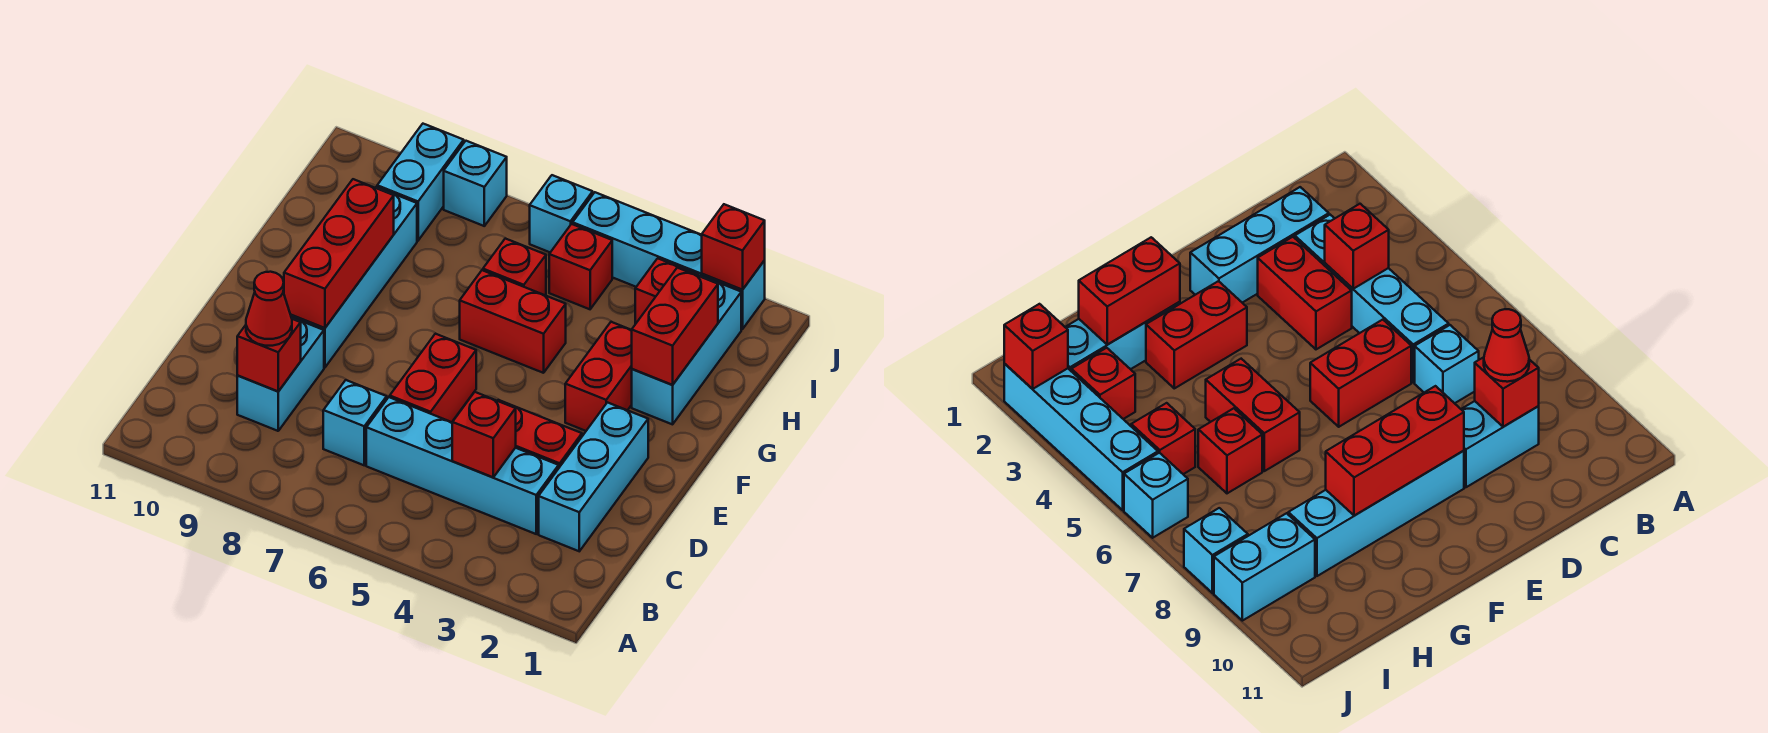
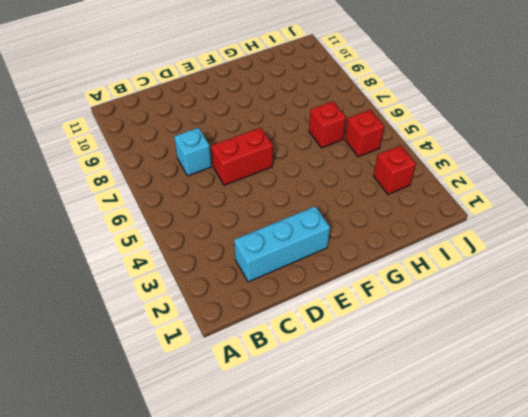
none -> cyan 1x4 brick [366,397,559,534]
none -> cyan 1x2 brick [237,317,324,431]
none -> red 1x2 brick [497,400,582,467]

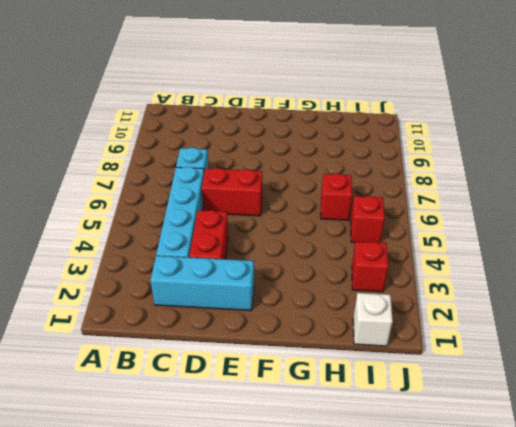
white 1x1 brick [353,293,393,346] -> none
none -> cyan 1x2 brick [237,317,324,431]
none -> cyan 1x4 brick [291,187,417,368]
none -> red 1x2 brick [565,322,632,431]

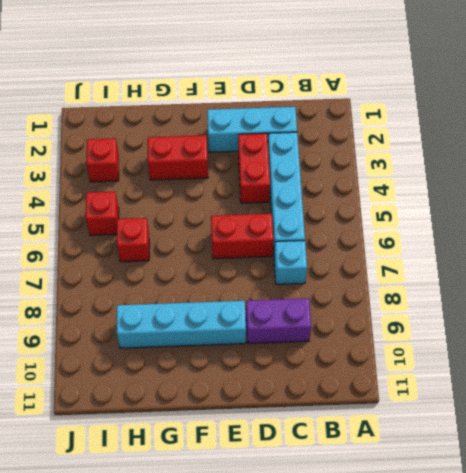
purple 1x2 brick [246,298,311,344] -> cyan 1x2 brick [237,317,324,431]
none -> cyan 1x3 brick [632,276,741,424]
none -> red 1x2 brick [460,270,566,373]
none -> cyan 1x2 brick [377,124,464,241]

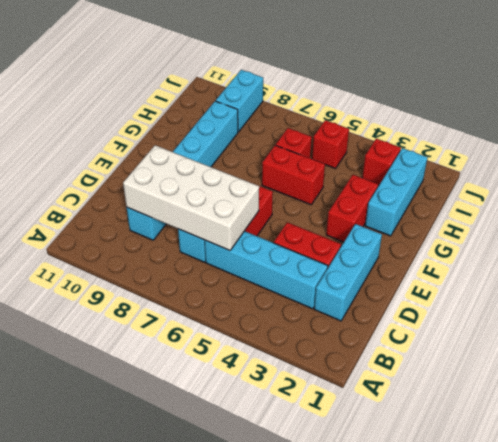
white 2x4 brick [123,145,259,251] -> red 1x1 brick [237,319,301,391]
none -> cyan 1x4 brick [573,192,765,329]
none -> cyan 1x1 brick [530,175,593,252]
none -> cyan 1x1 brick [444,141,507,226]

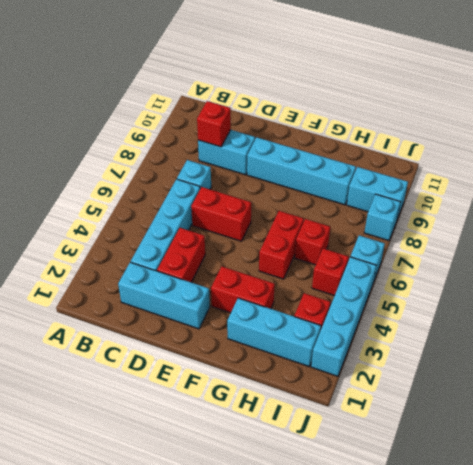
none -> red 1x1 brick [452,392,516,477]
none -> red 1x3 brick [284,179,394,328]
none -> red 1x2 brick [632,268,718,385]

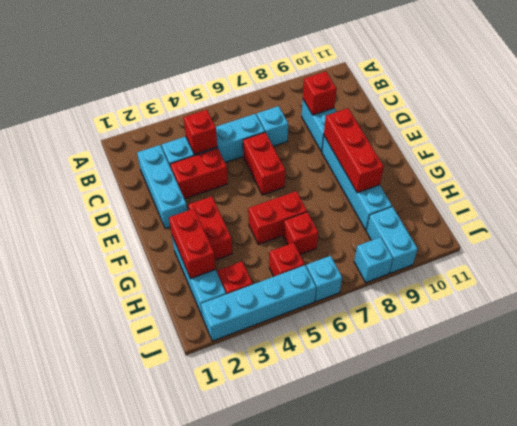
none -> red 1x1 brick [702,204,765,290]
none -> red 1x1 cone [246,272,292,346]

